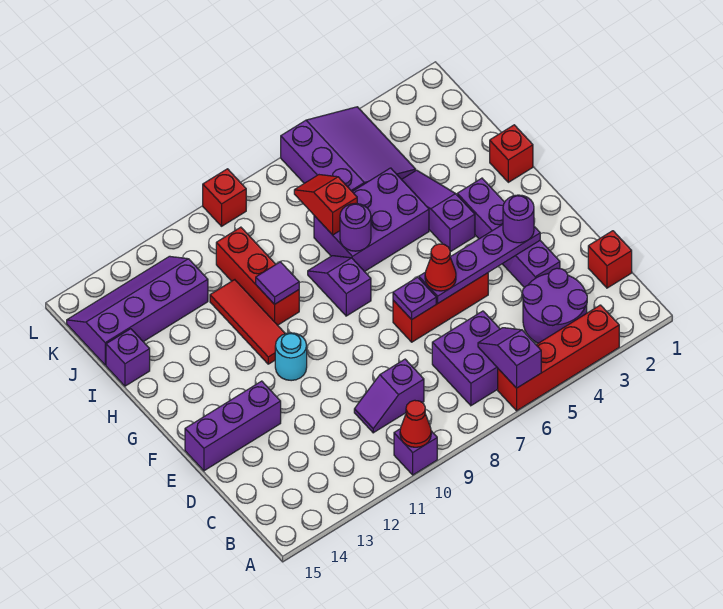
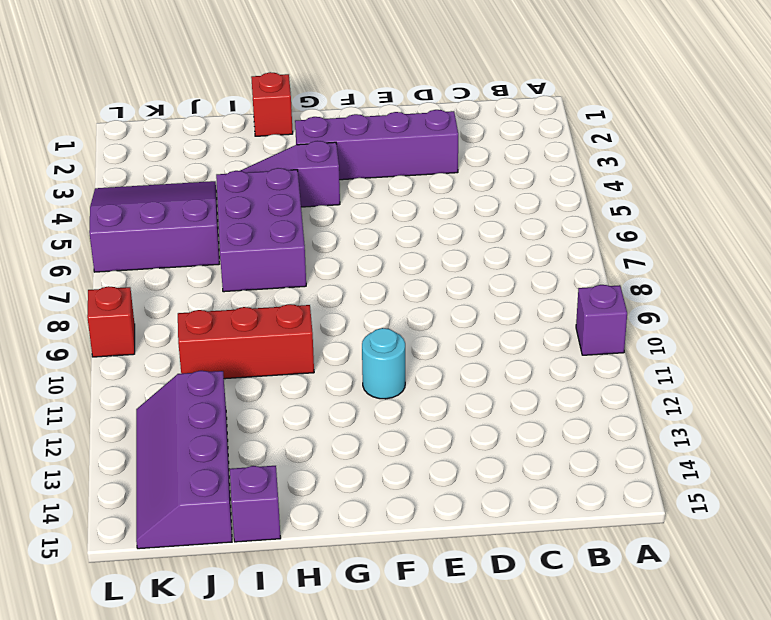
none -> red 1x4 brick [498,305,619,411]
none -> purple 2x2 round brick [522,268,587,343]
none -> purple 2x2 brick [432,311,500,406]

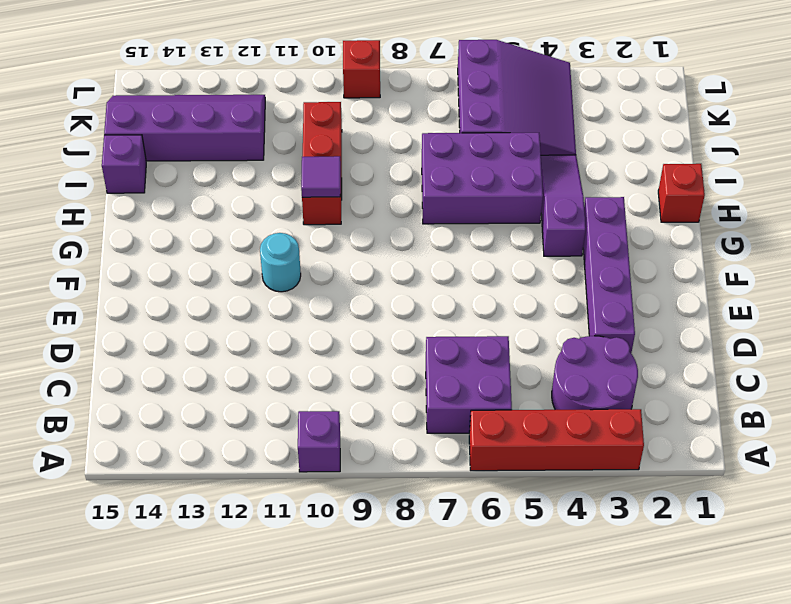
none -> red 1x1 brick [588,231,632,288]
none -> purple 1x2 slope [354,359,424,433]
none -> red 1x3 brick [393,273,488,342]

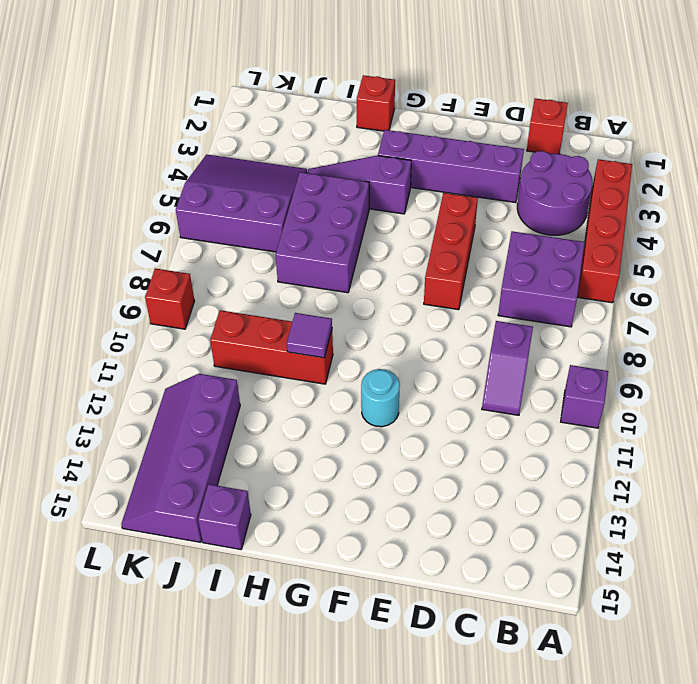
none -> purple 1x3 brick [185,381,281,471]
none -> purple 1x2 slope [308,256,371,316]
none -> red 1x3 tile [210,280,285,364]

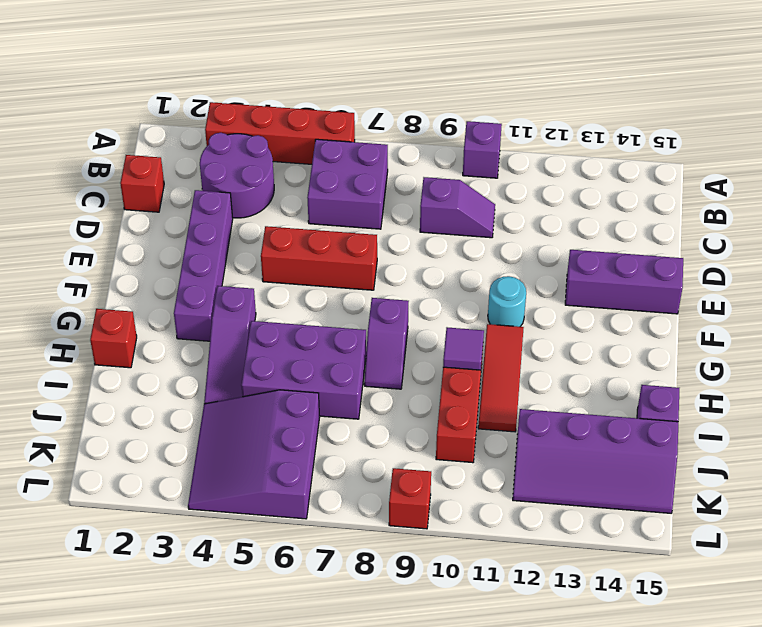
none -> purple 1x2 slope [478,328,541,388]
none -> red 1x1 cone [400,400,431,447]
none -> purple 1x4 plate [419,224,540,303]

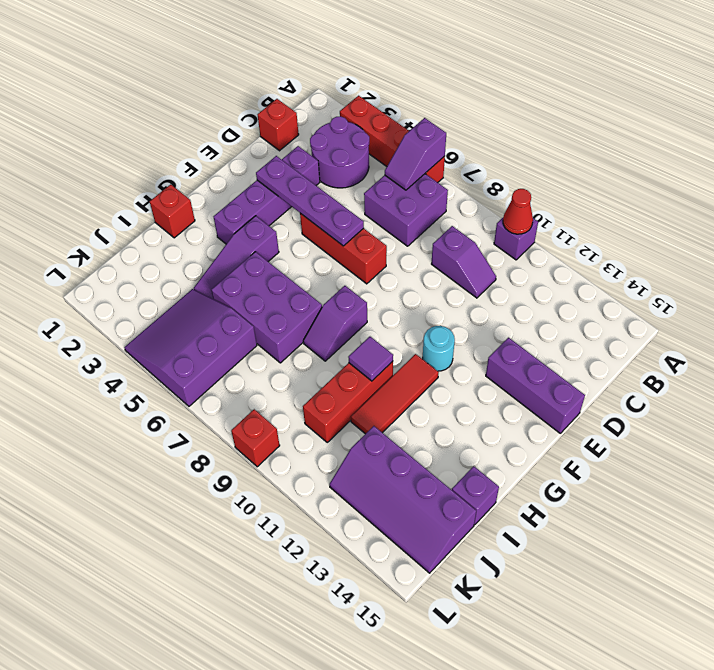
none -> purple 1x1 plate [393,277,436,320]
none -> purple 1x1 round brick [340,204,371,251]
none -> red 1x2 slope [294,175,357,235]

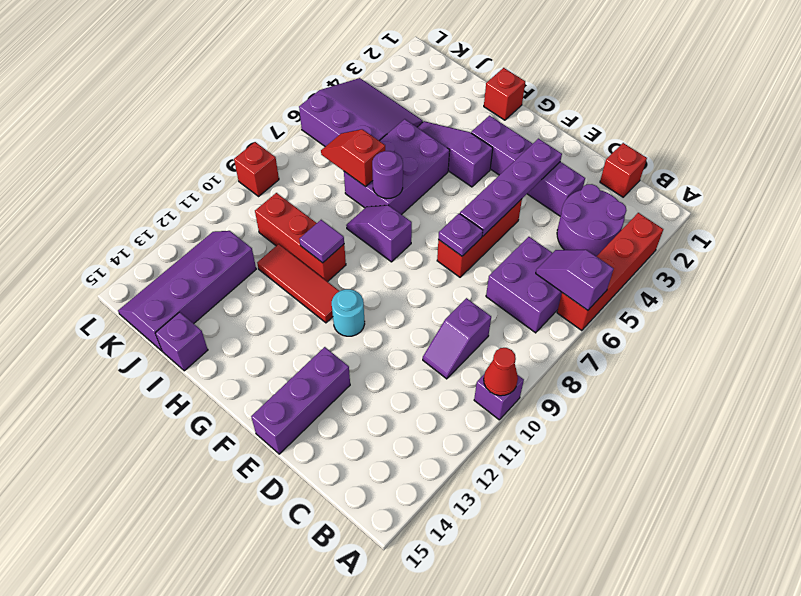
none -> purple 1x1 round brick [503,195,534,243]
none -> red 1x1 cone [425,244,456,291]

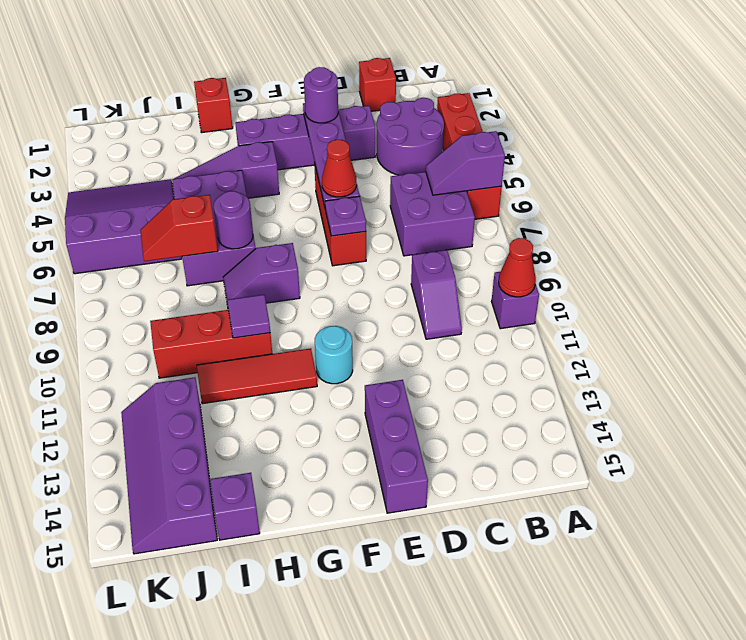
none -> red 1x1 brick [203,169,246,226]

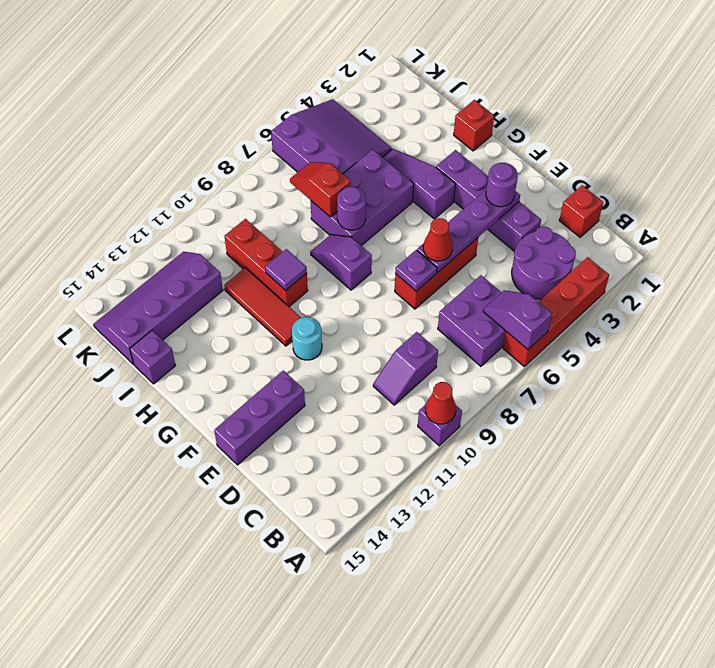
none -> red 1x1 brick [203,169,246,226]

